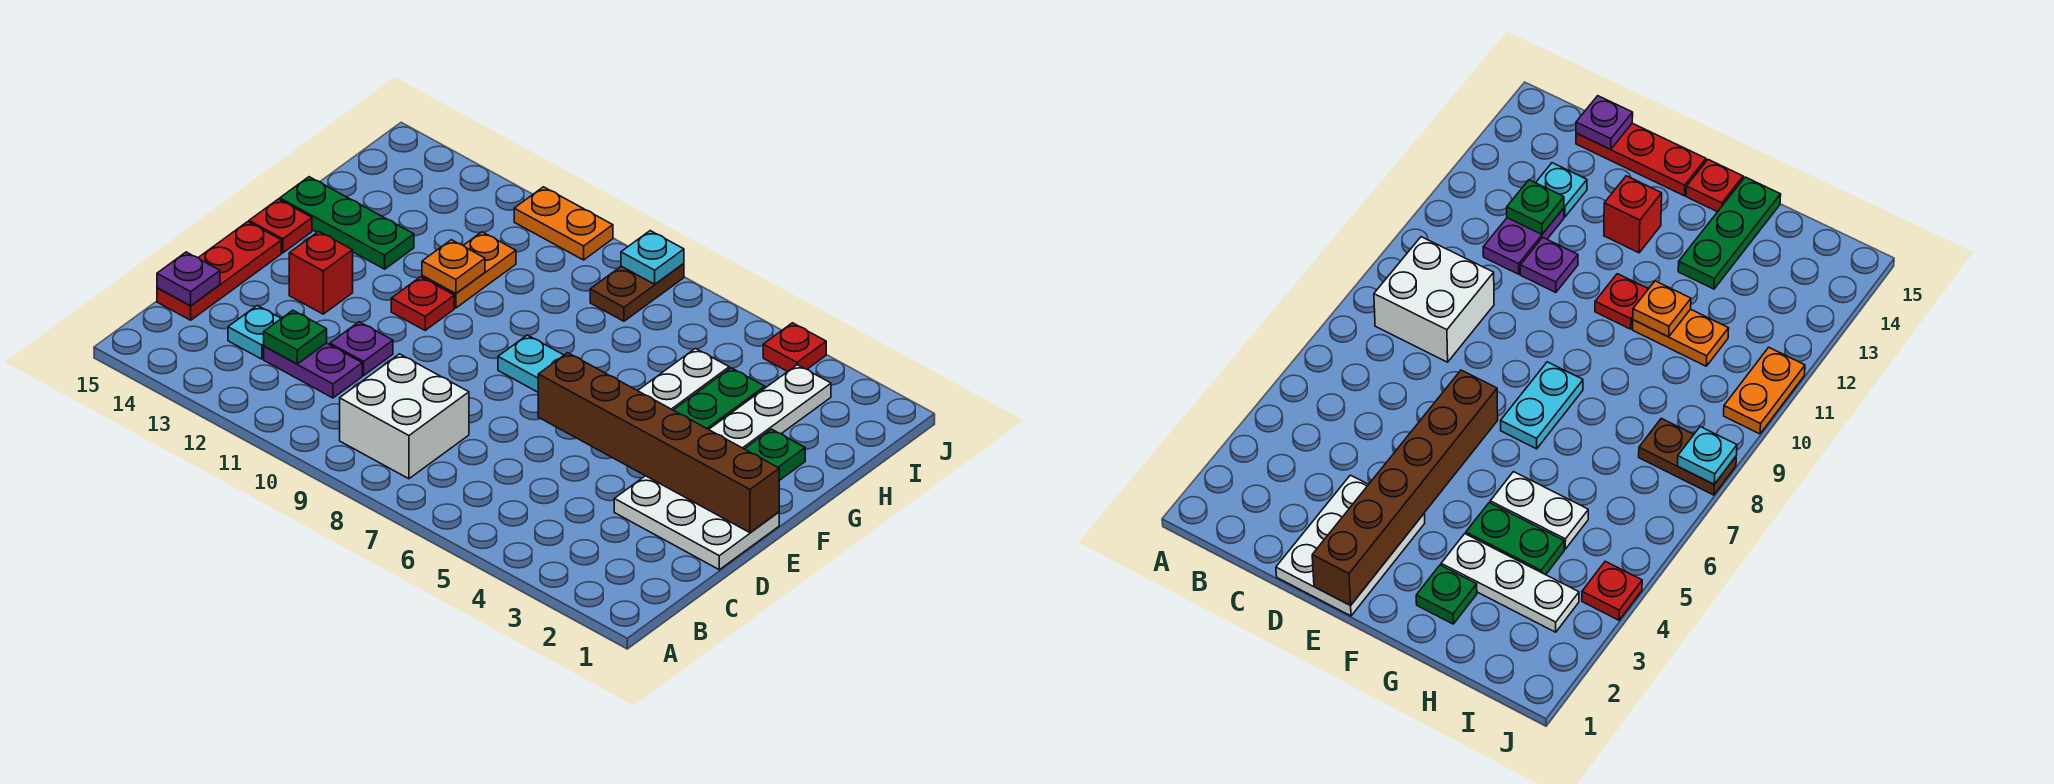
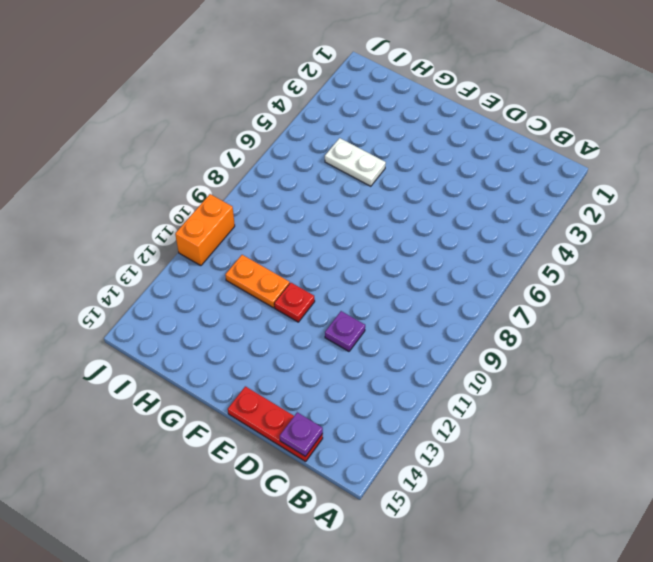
orange 1x2 brick [175,194,235,266] -> orange 1x2 plate [514,187,613,260]
none -> white 2x2 brick [340,354,469,479]
none -> purple 1x2 plate [264,343,362,398]
none -> cyan 1x1 plate [228,305,281,359]

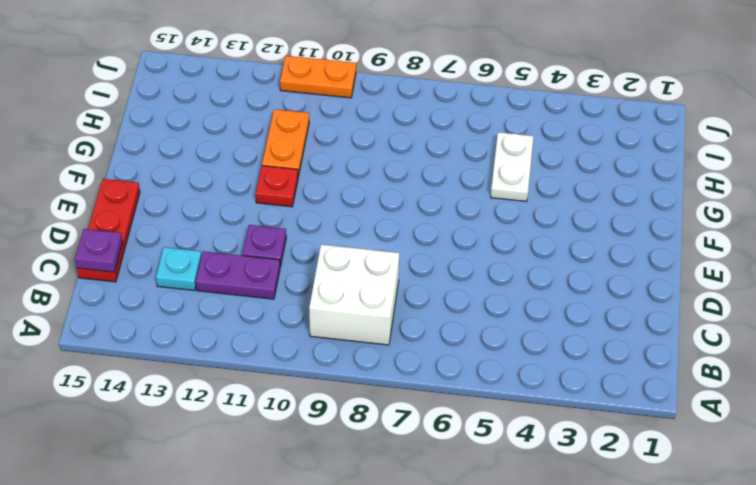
none -> white 2x3 plate [614,476,779,570]
none -> red 1x1 brick [289,231,353,314]
none -> cyan 1x2 plate [498,335,564,392]

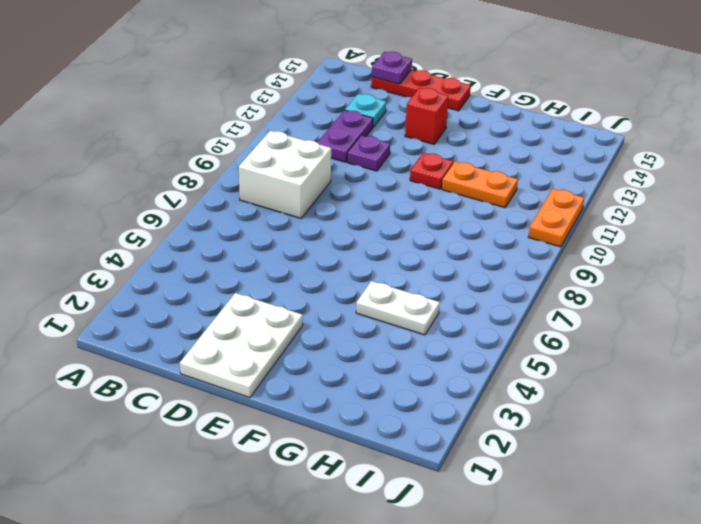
none -> cyan 1x2 plate [498,335,564,392]
none -> red 1x1 plate [249,199,312,253]
none -> green 1x1 plate [745,429,805,480]

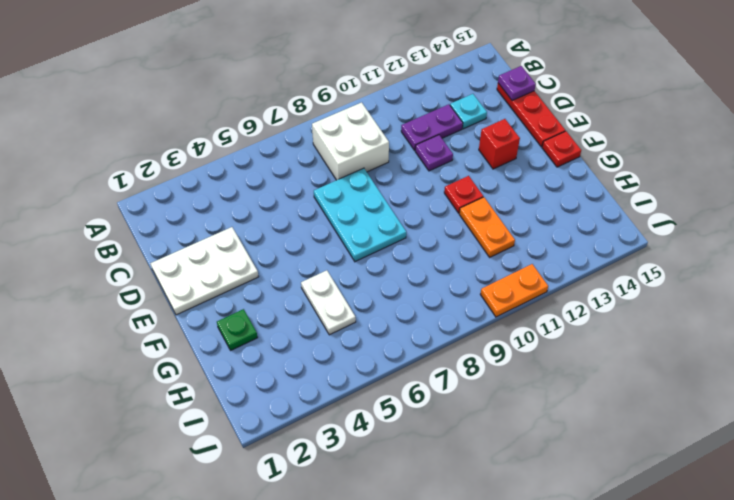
cyan 2x3 plate [314,168,406,262] -> cyan 1x2 plate [498,335,564,392]
none -> white 1x3 plate [709,365,831,449]
none -> green 1x2 plate [674,368,765,430]
none -> green 1x3 plate [280,177,414,269]

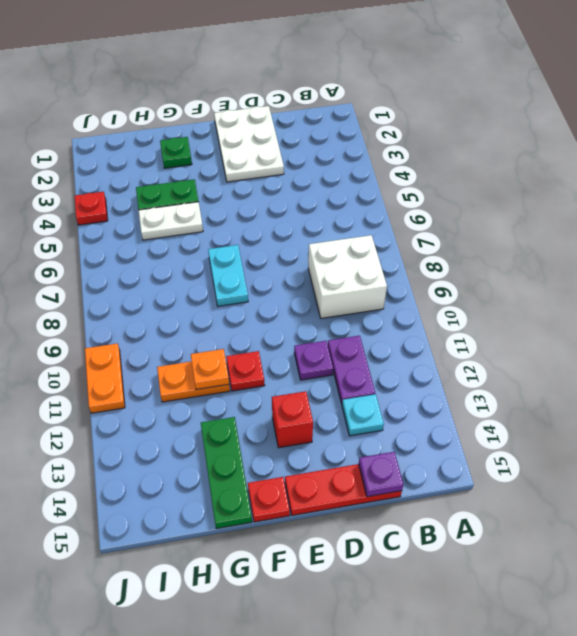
none -> white 1x3 plate [709,365,831,449]
none -> brown 1x2 plate [590,263,684,321]
none -> green 1x1 plate [264,310,327,364]

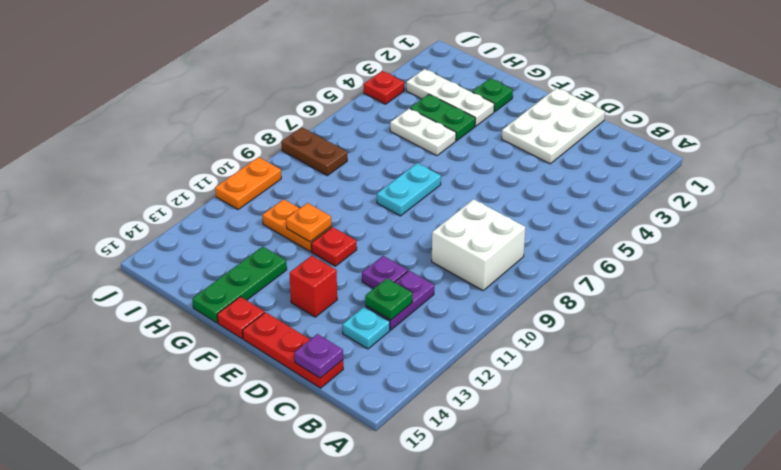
none -> brown 1x6 brick [538,353,779,533]
none -> cyan 1x1 plate [621,231,684,284]

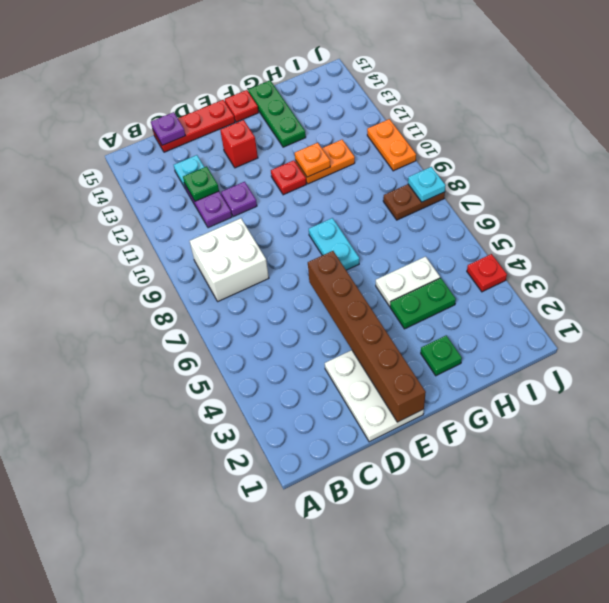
none -> white 1x3 plate [709,365,831,449]

